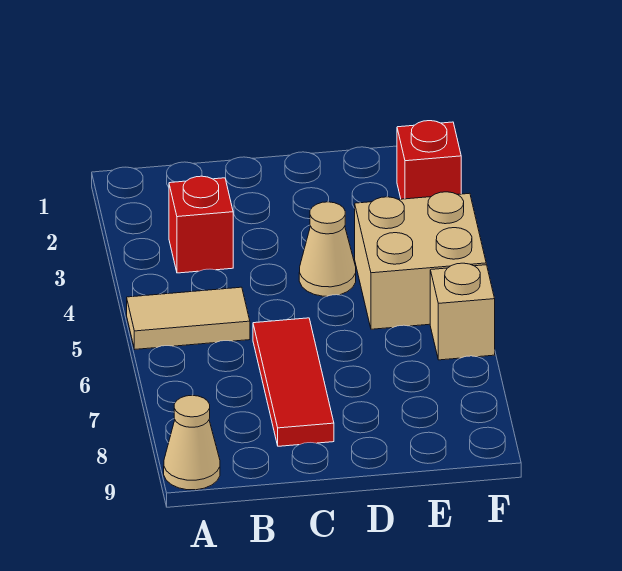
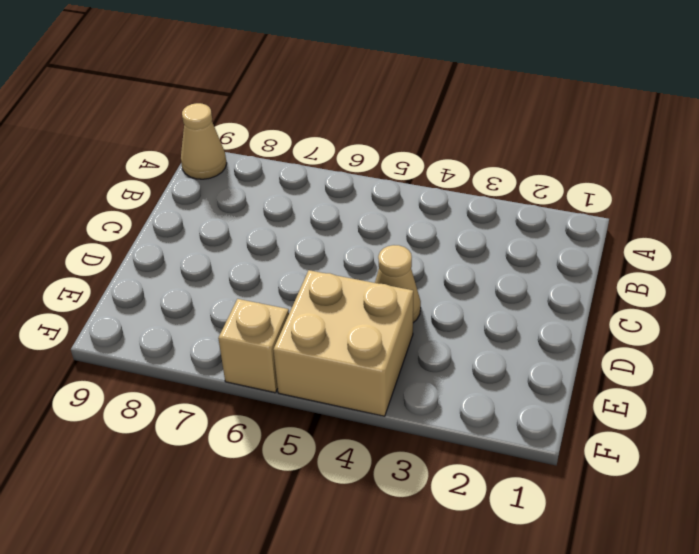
none -> tan 1x2 tile [127,287,250,349]
none -> red 1x1 brick [169,176,233,273]

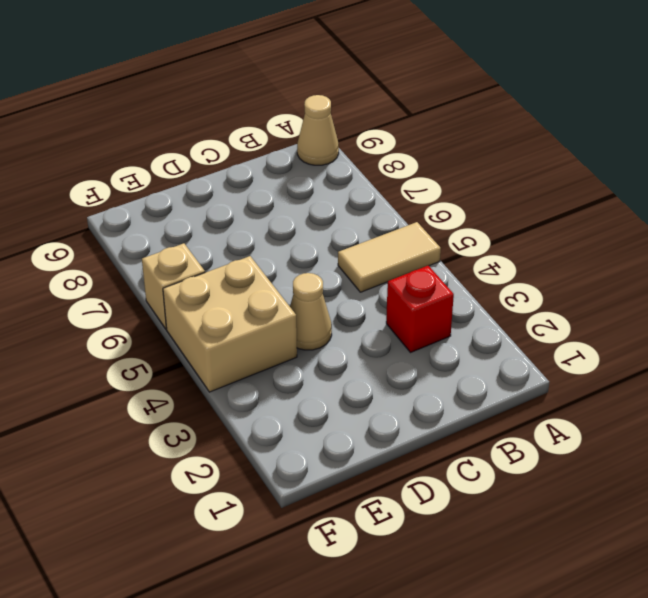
none -> red 1x3 tile [253,318,334,446]
none -> red 1x1 brick [397,121,461,199]

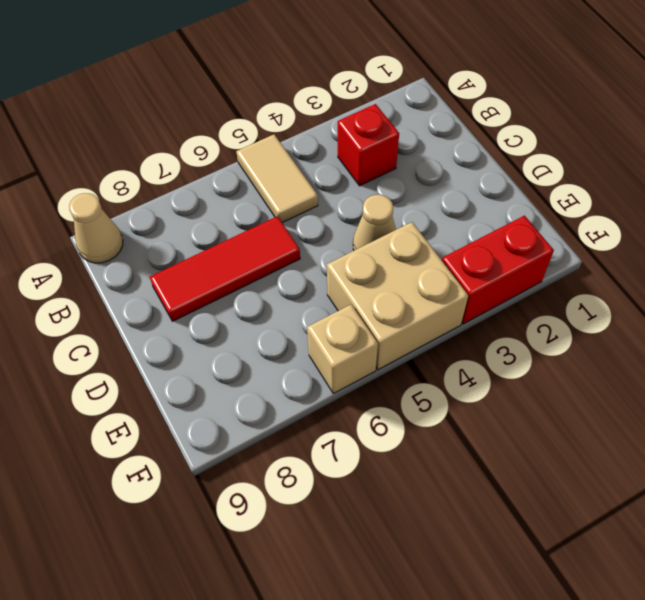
red 1x2 brick [442,216,554,324] -> red 1x1 brick [397,121,461,199]

